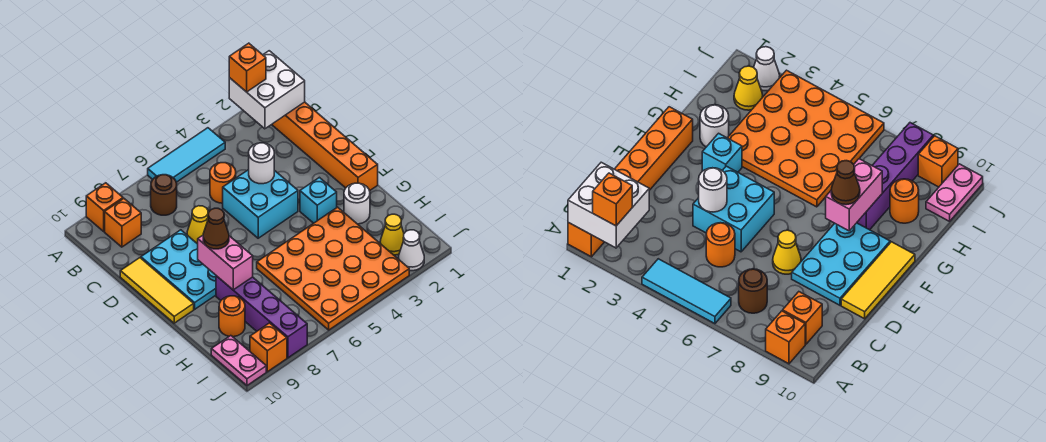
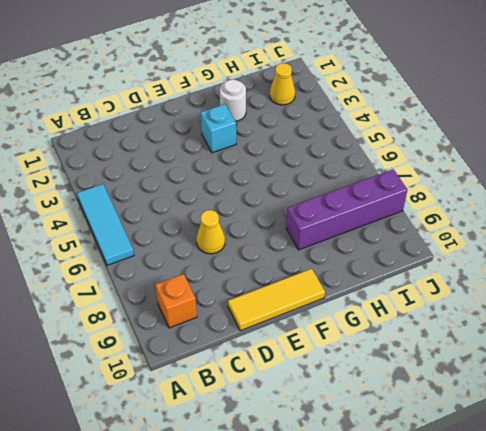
none -> orange 1x6 brick [272,102,378,191]
none -> orange 1x1 brick [86,183,123,231]
none -> brown 1x1 round brick [151,175,177,215]

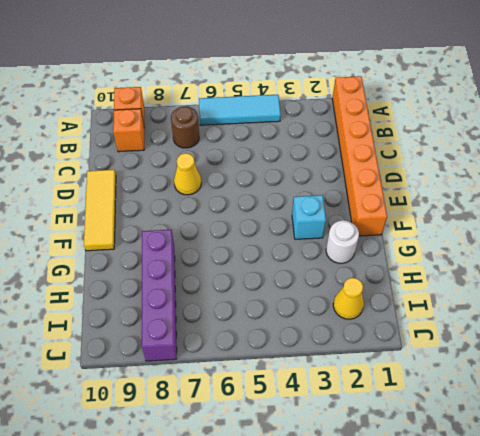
none -> orange 1x1 round brick [210,163,236,203]
none -> cyan 2x2 brick [223,170,298,238]
none -> cyan 2x3 plate [141,230,216,309]

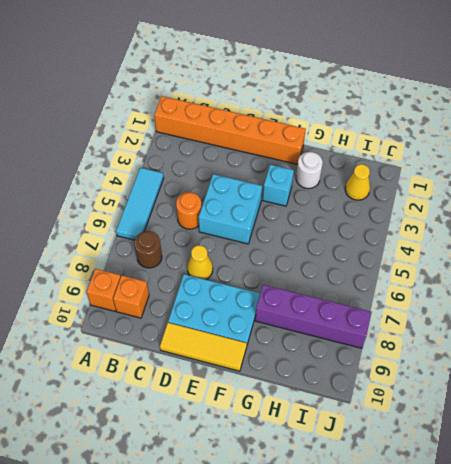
none -> orange 4x4 plate [257,207,409,330]
none -> orange 1x1 round brick [219,296,245,337]
none -> pink 1x2 plate [211,336,266,385]

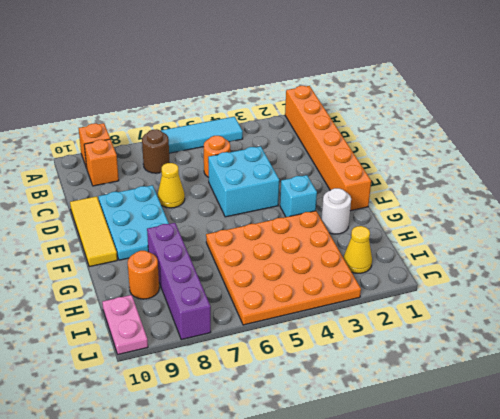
none -> white 1x1 cone [399,230,424,271]
none -> orange 1x1 brick [250,323,287,372]
none -> white 2x2 brick [229,51,305,129]

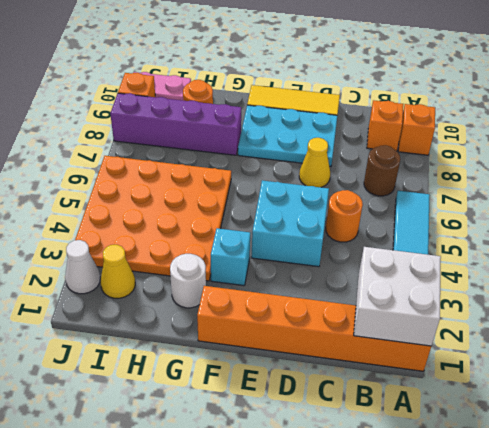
none -> white 1x1 round brick [249,143,274,184]
none -> pink 1x2 brick [198,235,253,290]
none -> orange 1x1 brick [229,43,266,92]

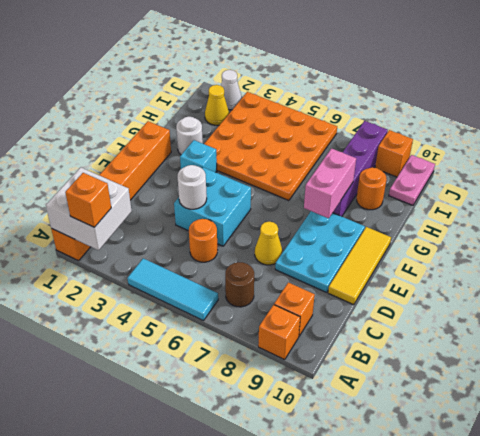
none -> brown 1x1 cone [203,208,229,249]

